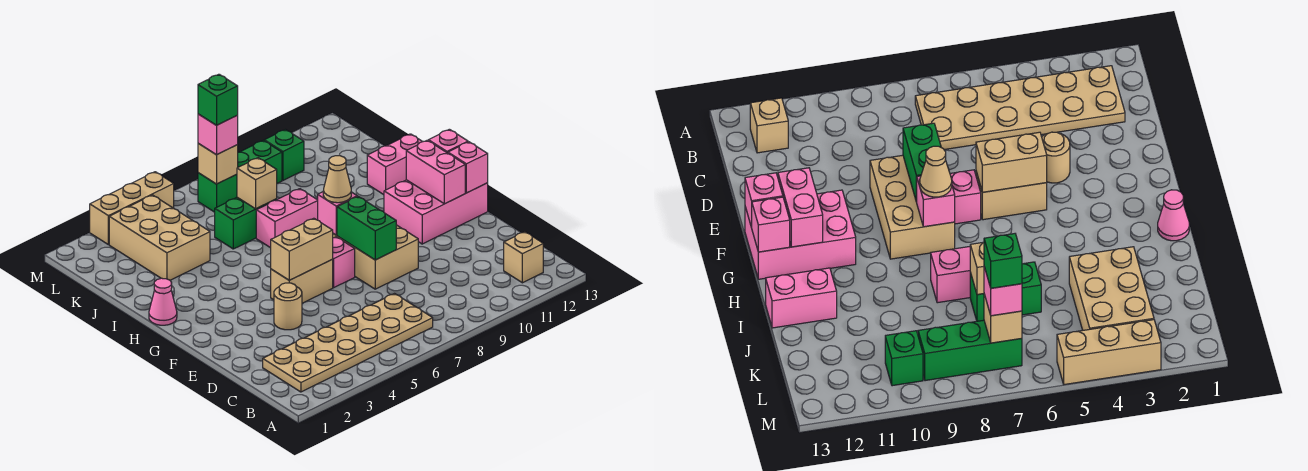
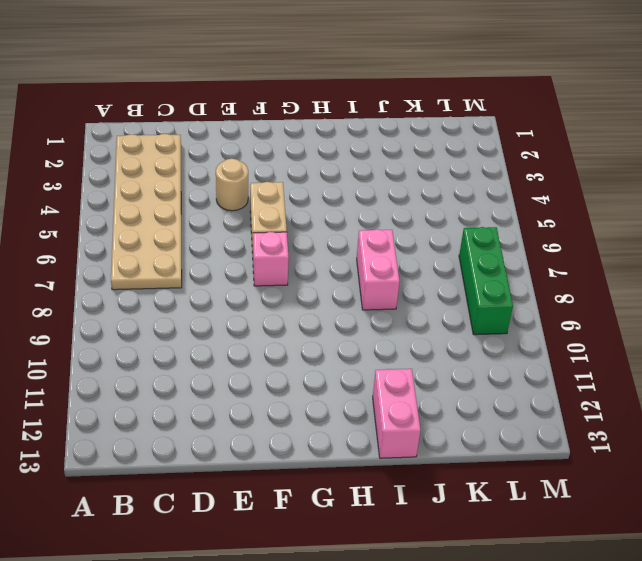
none -> tan 1x1 brick [504,232,543,283]
none -> tan 2x3 brick [333,225,418,289]
none -> pink 2x3 brick [384,180,488,244]

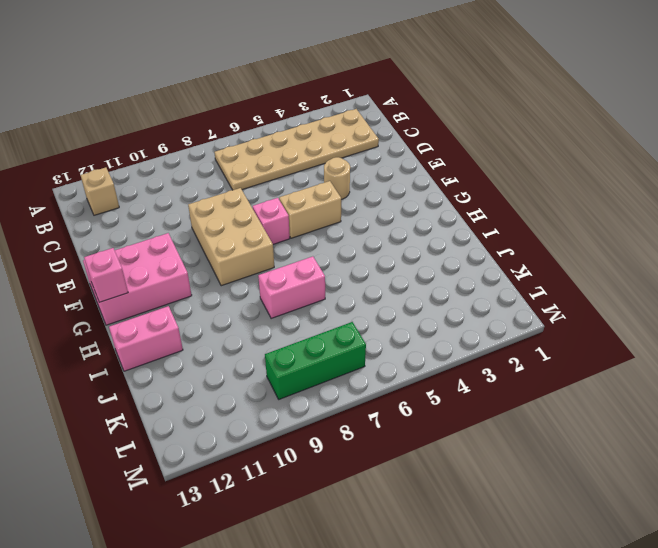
none -> pink 1x1 cone [149,278,177,325]
none -> tan 2x3 brick [109,195,210,280]
none -> green 1x2 brick [215,197,277,249]

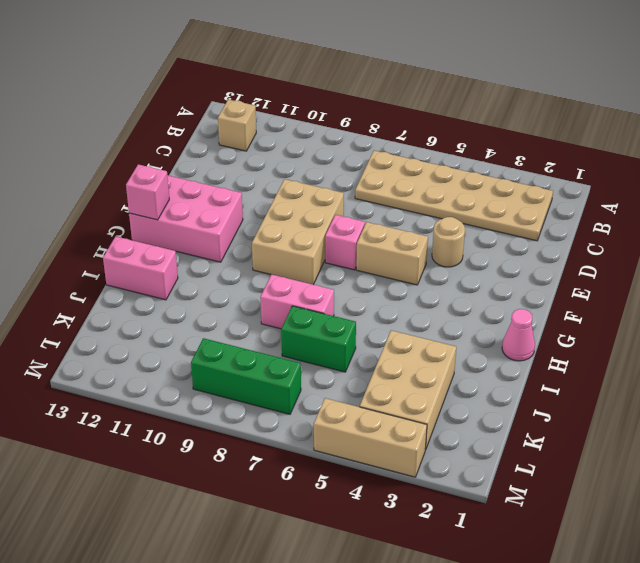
none -> green 1x1 brick [264,130,304,180]
none -> green 1x2 brick [337,197,396,260]
none -> tan 1x2 brick [271,218,333,280]

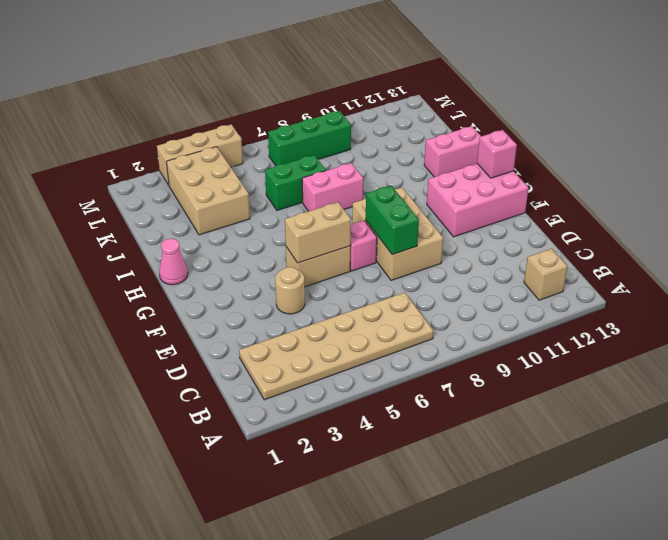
none -> green 1x1 brick [264,130,304,180]
none -> pink 1x2 brick [406,140,465,204]
none -> pink 1x1 brick [448,142,488,193]

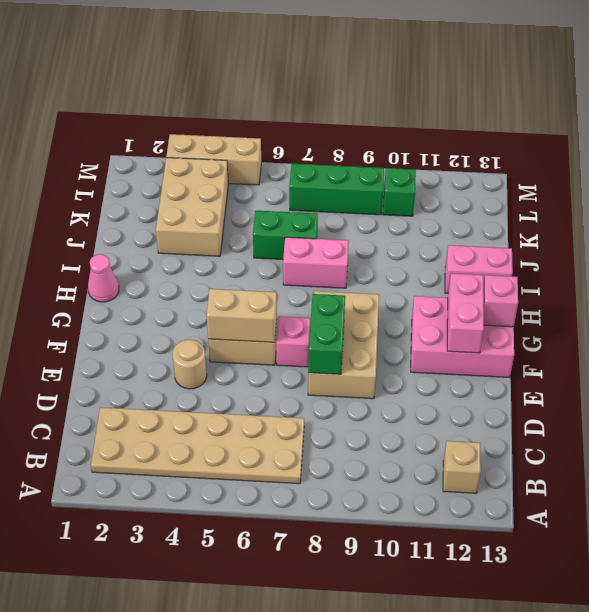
none -> pink 1x1 brick [448,142,488,193]
none -> pink 1x1 brick [318,192,357,235]
none -> tan 1x1 brick [237,158,277,209]

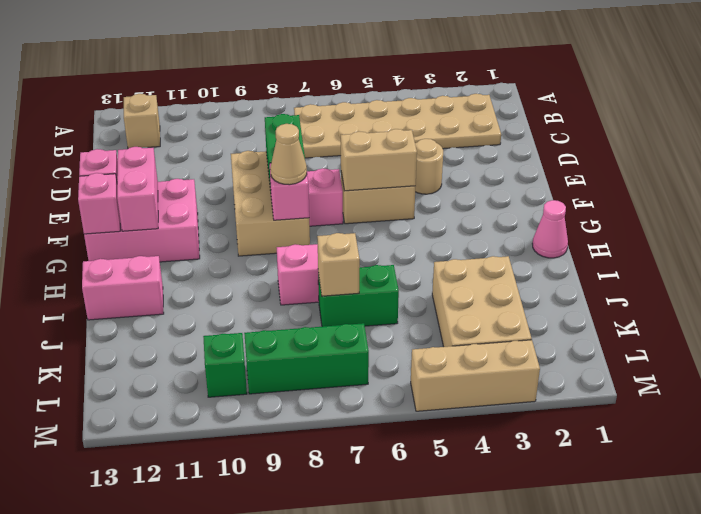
none -> tan 1x1 brick [198,143,238,184]
none -> pink 1x1 brick [198,114,238,155]
none -> green 1x1 brick [198,74,238,125]

